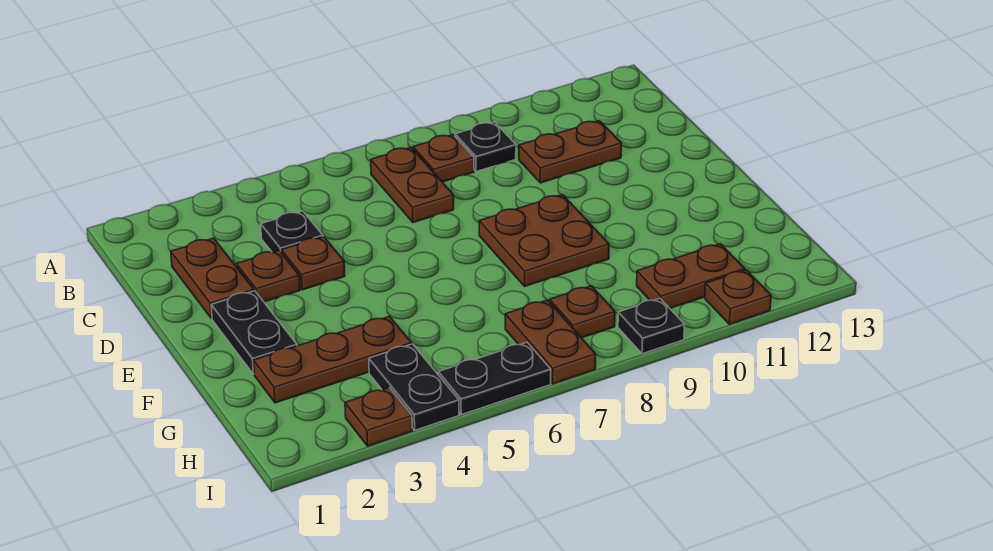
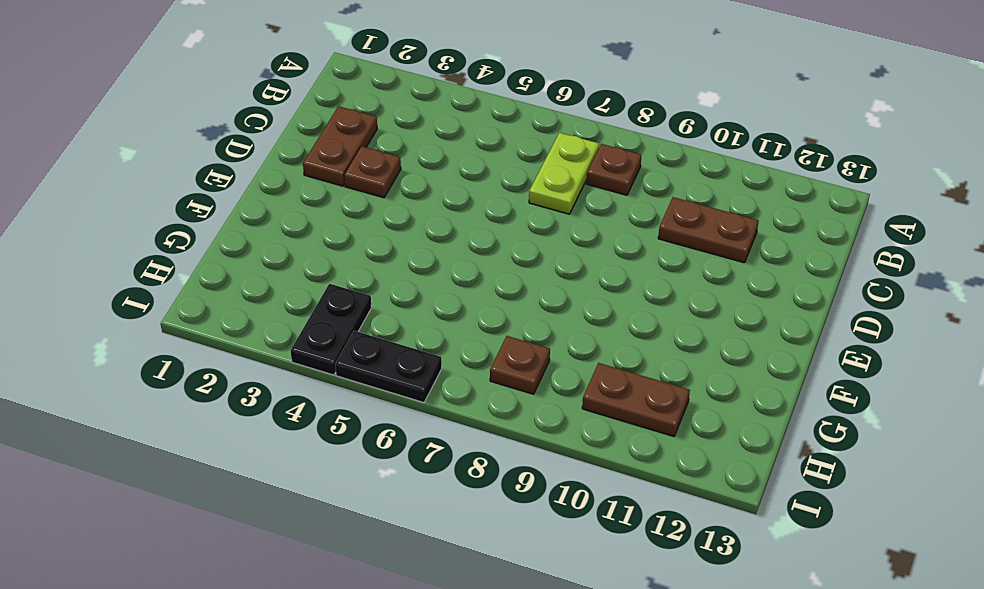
lime 1x2 plate [529,133,599,214] -> brown 1x2 plate [371,147,454,223]
none -> black 1x1 plate [455,122,516,172]
none -> black 1x1 plate [261,211,323,253]
none -> brown 1x1 plate [281,237,345,290]

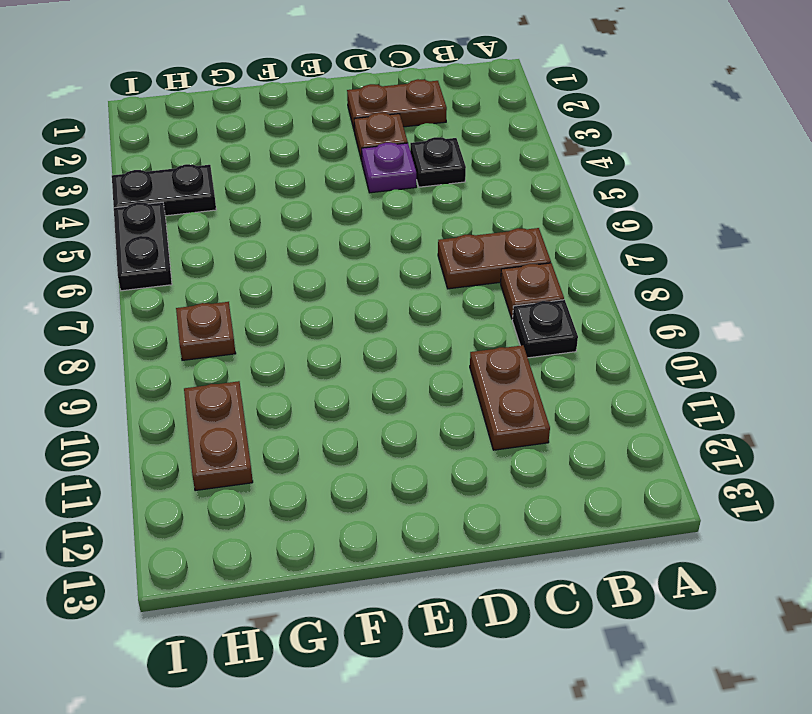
purple 1x1 plate [362,143,416,193] -> brown 1x1 plate [281,237,345,290]
none -> black 1x2 plate [211,291,297,374]
none -> brown 2x2 plate [479,195,609,286]
none -> brown 1x3 plate [254,316,412,403]

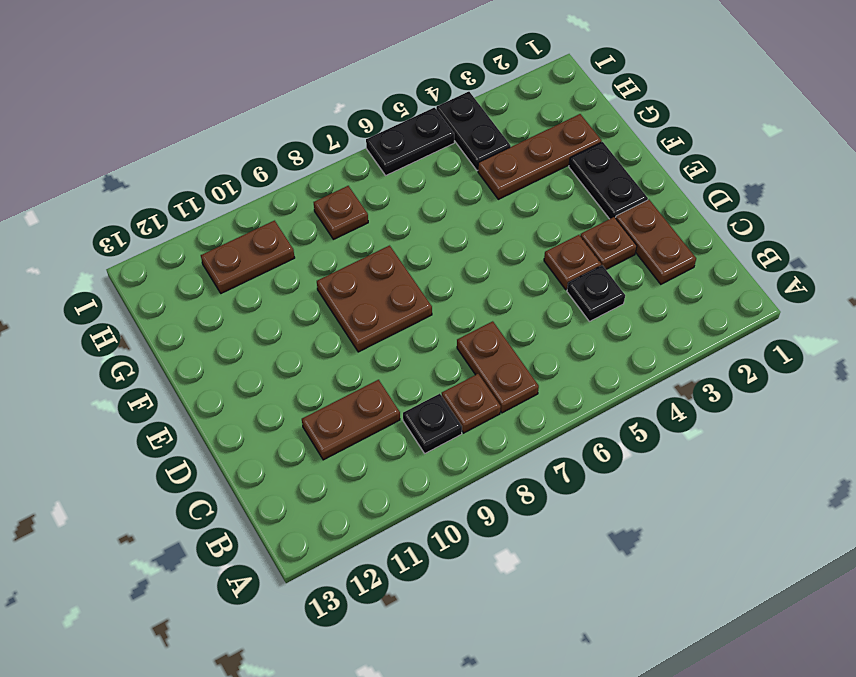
none -> brown 1x2 plate [505,300,596,384]
none -> brown 1x1 plate [345,388,412,446]
none -> black 1x1 plate [618,298,685,354]

